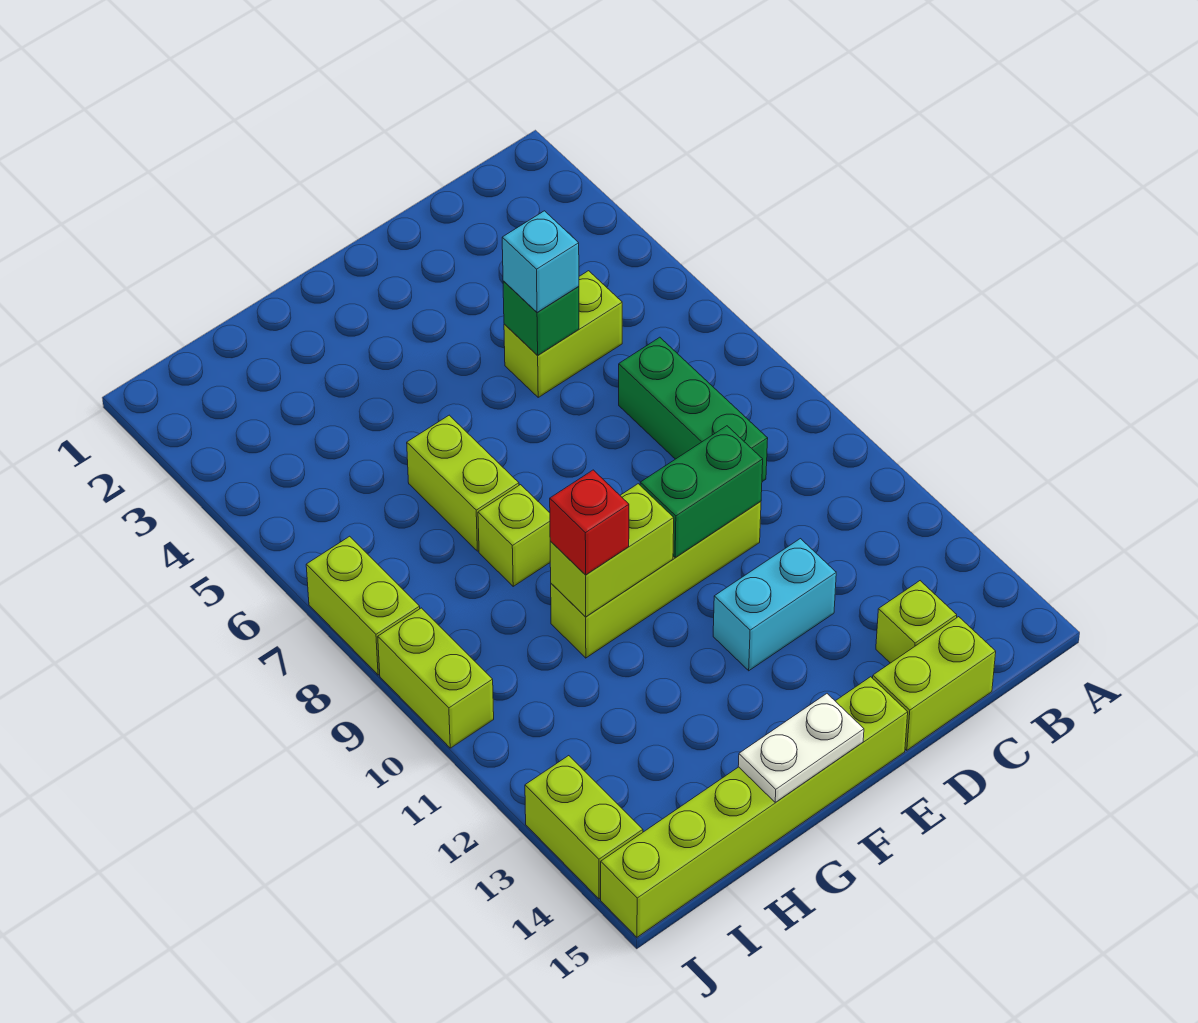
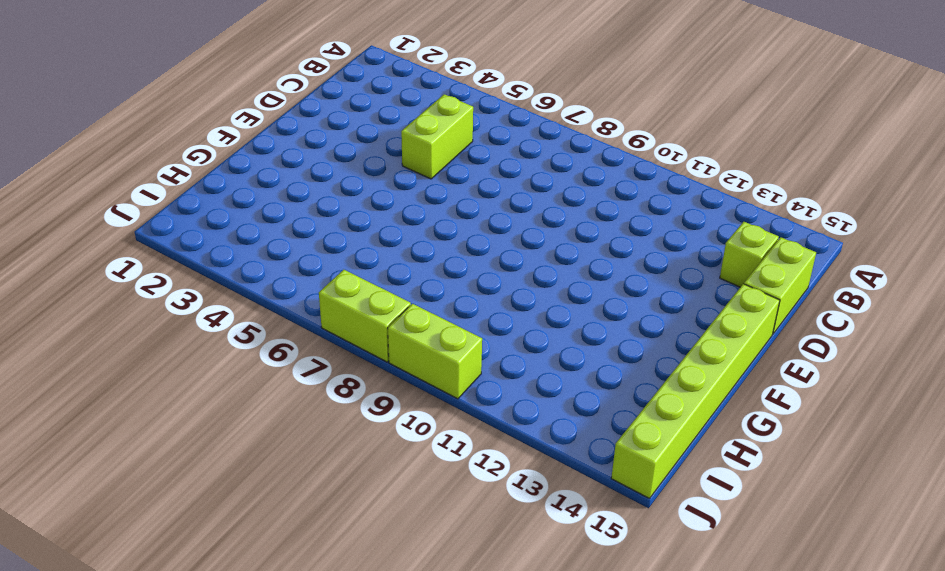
none -> green 1x3 brick [619,337,768,482]
none -> lime 1x4 brick [551,502,761,658]
none -> cyan 1x2 brick [713,539,836,671]

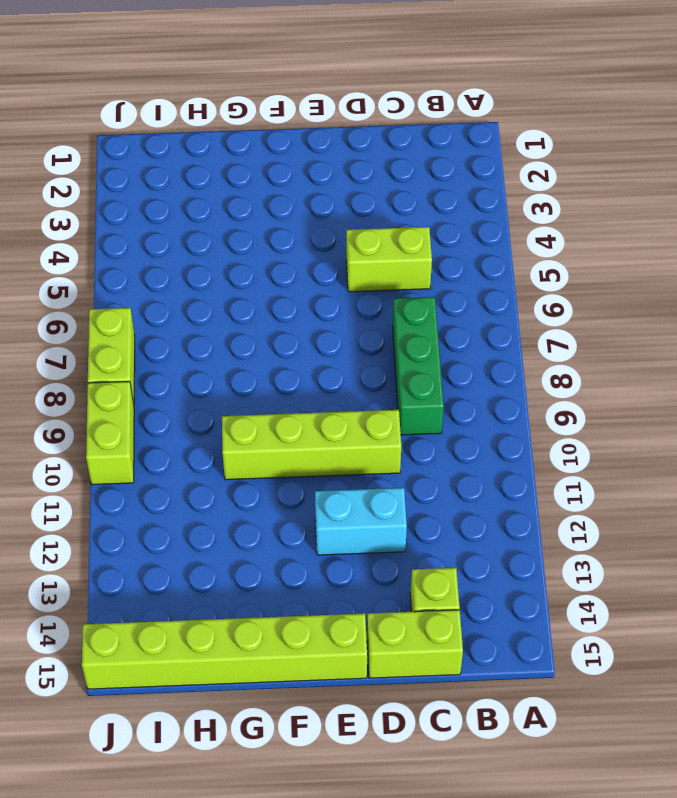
none -> lime 1x2 brick [407,415,519,551]
none -> lime 1x1 brick [478,485,550,586]
none -> lime 1x2 brick [525,756,643,899]

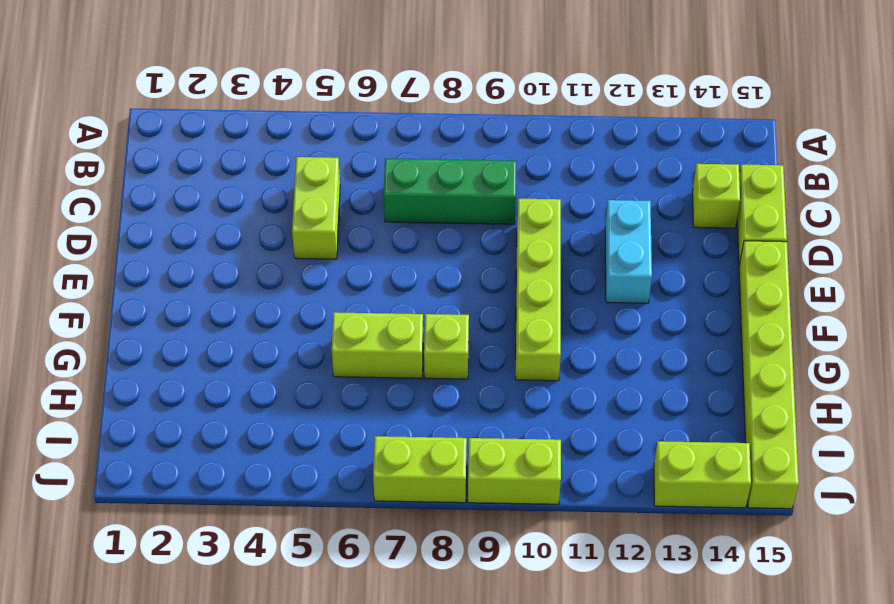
none -> green 1x1 brick [503,281,579,355]
none -> green 1x2 brick [640,426,763,557]
none -> lime 1x2 brick [550,484,674,617]

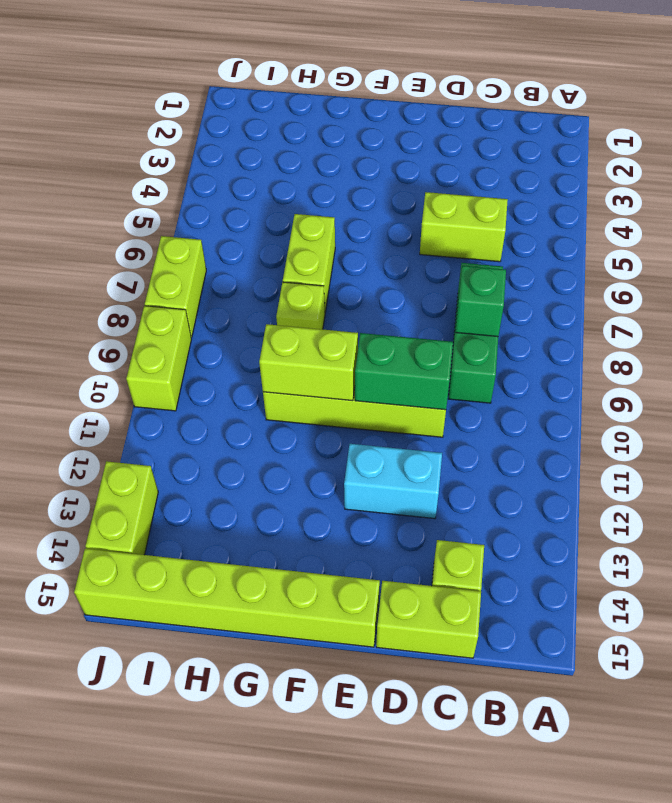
green 1x1 brick [455,266,506,337] -> green 1x1 brick moved to [503,281,579,355]
none -> white 1x2 plate [738,694,864,803]
none -> cyan 1x1 brick [502,211,579,312]
none -> red 1x1 brick [550,470,629,575]

